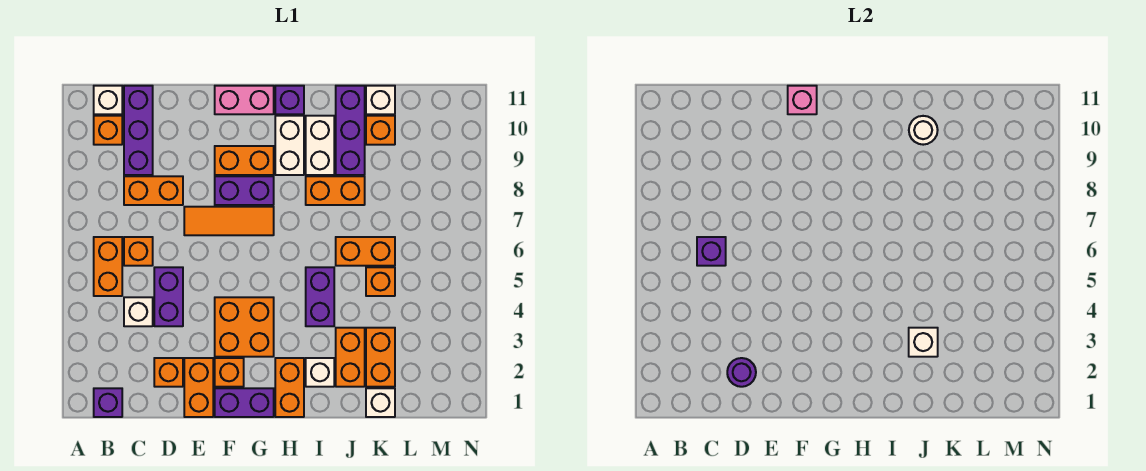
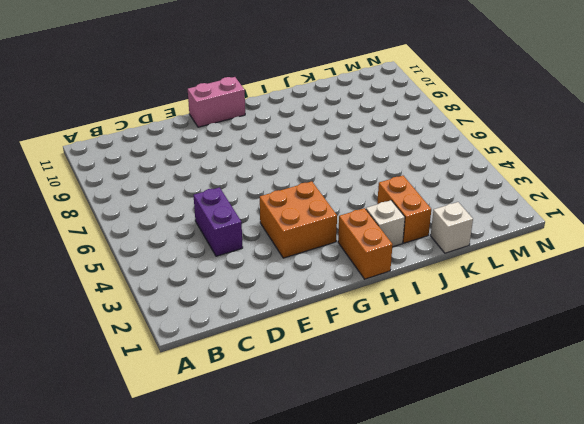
none -> purple 1x1 brick [94,388,122,417]
none -> orange 1x2 brick [94,237,122,296]
none -> orange 1x1 brick [94,116,122,145]
none -> white 1x1 brick [94,86,122,114]

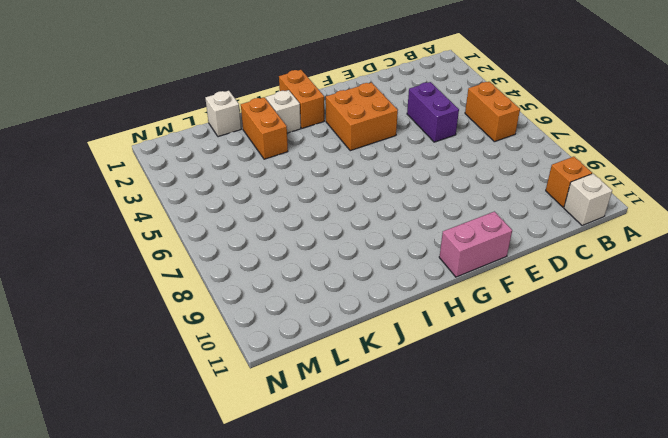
none -> purple 1x1 brick [94,388,122,417]
none -> white 1x1 brick [124,297,153,326]
none -> orange 1x1 brick [124,237,153,266]
none -> orange 1x2 brick [124,176,183,205]

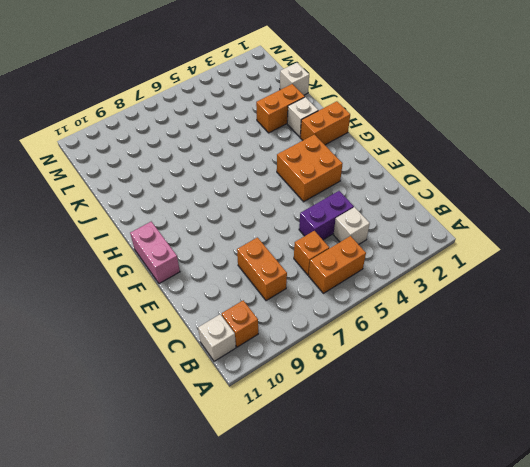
none -> purple 1x1 brick [94,388,122,417]
none -> purple 1x3 brick [124,86,153,175]
none -> orange 1x1 brick [154,358,183,387]
none -> orange 1x2 brick [184,358,213,417]

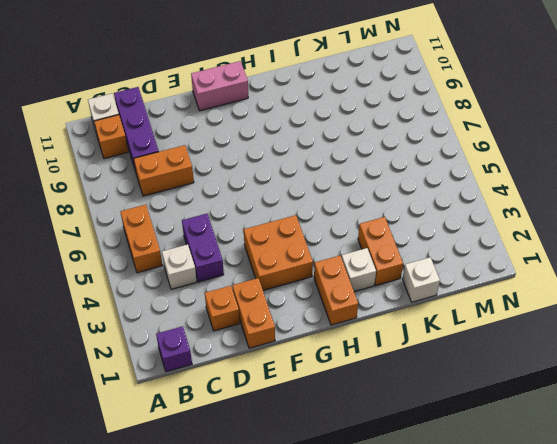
none -> orange 1x1 brick [124,237,153,266]
none -> orange 1x3 tile [184,207,274,235]
none -> purple 1x2 brick [215,388,274,417]
none -> orange 1x1 brick [215,358,244,387]

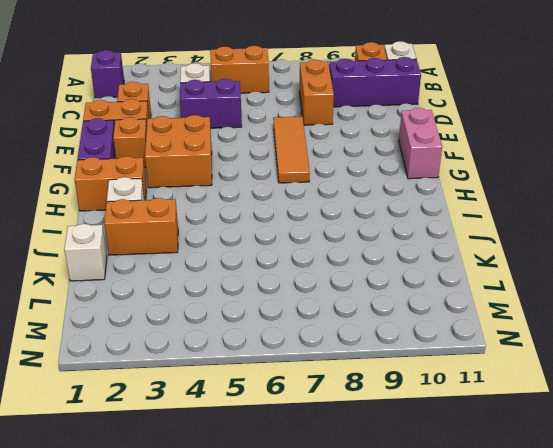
none -> orange 1x1 brick [124,237,153,266]
none -> purple 1x2 brick [215,176,274,205]
none -> orange 1x2 brick [215,146,274,175]
none -> white 1x2 brick [275,116,304,175]

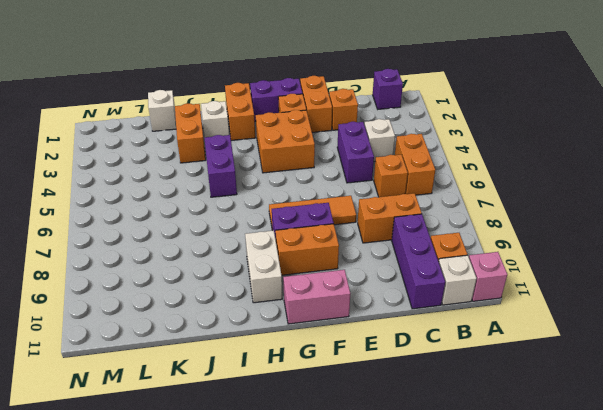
pink 1x1 brick [469,252,507,301] -> pink 1x1 brick moved to [788,86,817,114]
none -> purple 1x1 brick [275,86,304,114]
none -> orange 1x2 brick [306,176,365,205]
none -> white 1x2 brick [306,116,334,175]
none -> orange 1x2 brick [336,237,395,266]

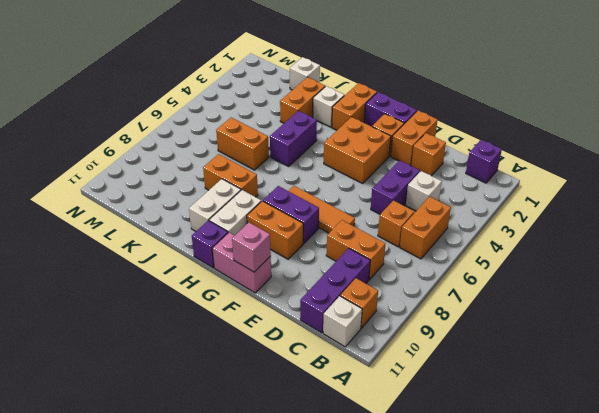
none -> purple 1x3 brick [336,86,365,175]
none -> orange 1x2 brick [366,328,395,387]
none -> orange 1x1 brick [366,267,395,296]
none -> orange 1x1 brick [366,116,395,145]

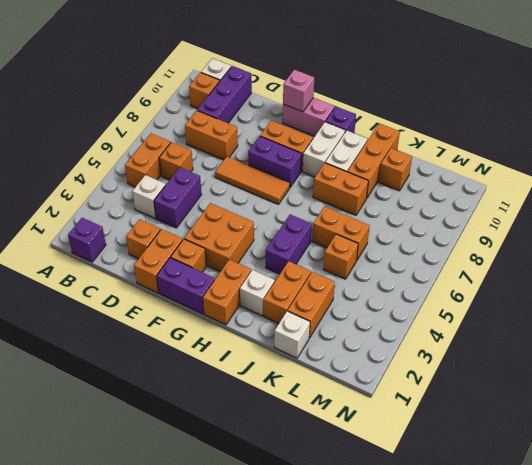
orange 1x3 brick [348,123,400,198] -> purple 1x3 brick [336,86,365,175]
none -> white 1x1 brick [366,86,395,114]
none -> purple 1x1 brick [697,237,726,266]
none -> purple 1x1 round brick [727,358,756,387]
none -> white 1x1 brick [909,328,938,357]

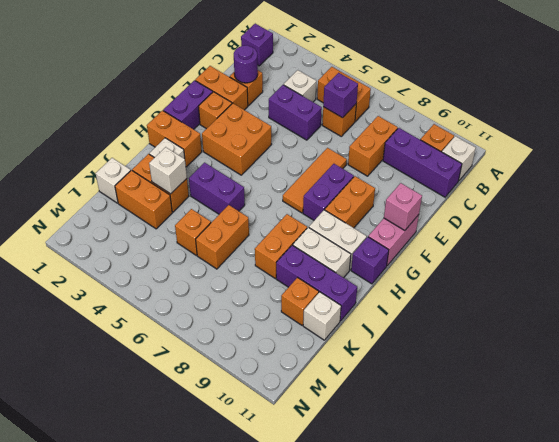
none -> white 1x1 round brick [909,116,938,145]

